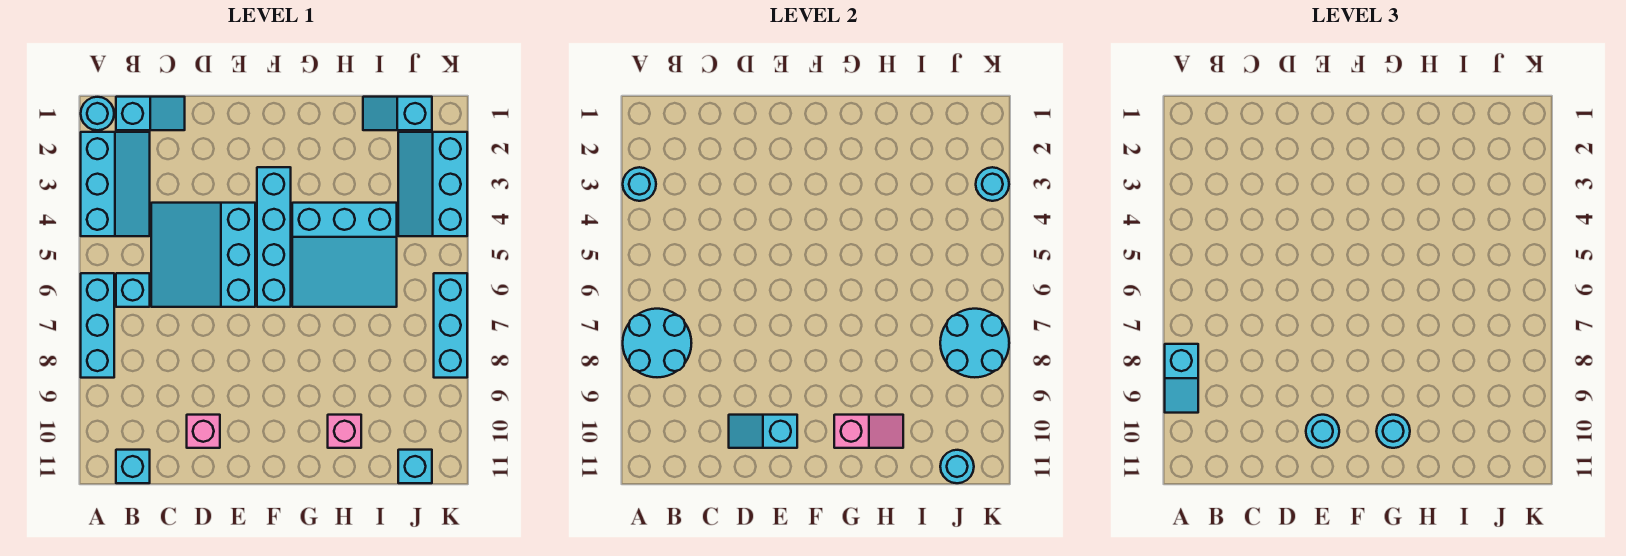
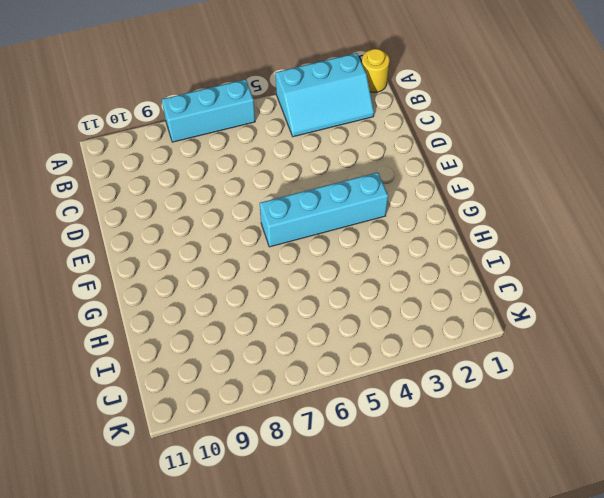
yellow 1x1 round brick [362,49,390,92] -> cyan 1x1 round brick [81,97,114,130]
none -> cyan 1x2 slope [116,97,185,130]
none -> cyan 1x1 brick [116,273,150,307]
none -> cyan 1x1 brick [116,450,150,483]

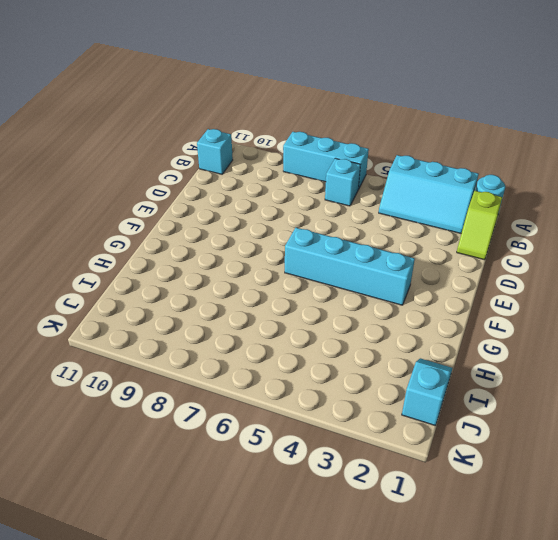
lime 1x2 slope [457,191,503,260] -> cyan 1x2 slope [116,97,185,130]
none -> cyan 3x3 slope [151,203,255,307]
none -> pink 1x1 brick [187,415,220,448]
none -> cyan 3x3 slope [292,203,397,307]

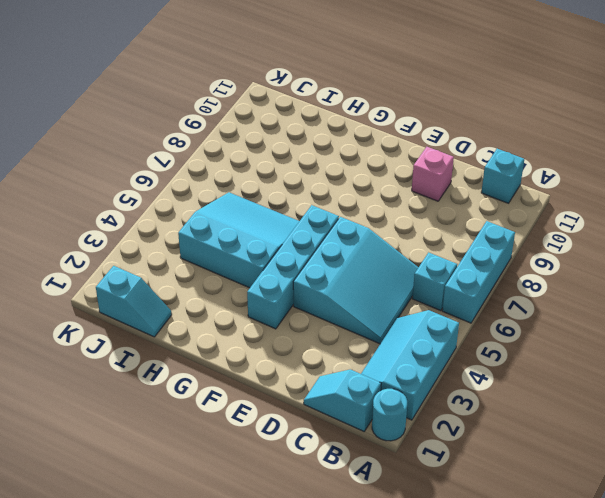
none -> pink 1x1 brick [328,415,361,448]
none -> cyan 2x3 slope [398,132,467,236]
none -> cyan 1x1 brick [398,450,432,483]

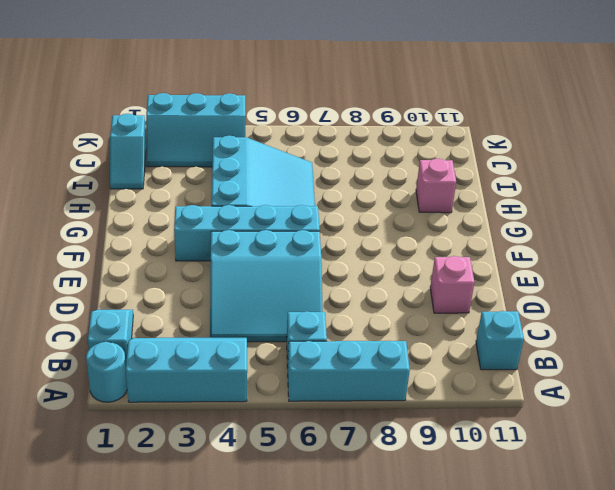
none -> cyan 1x1 brick [398,450,432,483]
none -> cyan 1x3 brick [434,273,467,378]
none -> cyan 1x1 round brick [623,167,656,201]

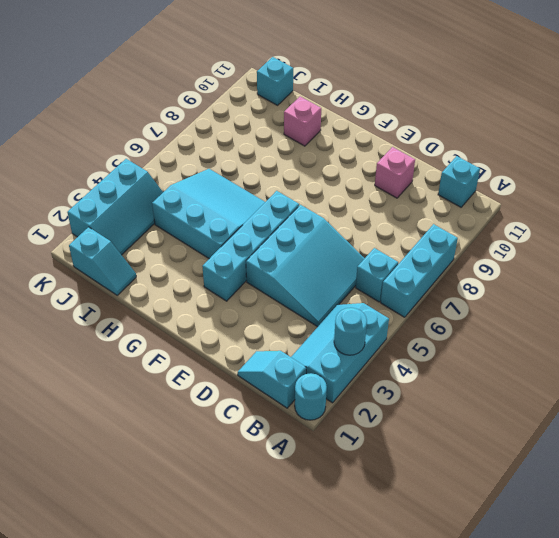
none -> cyan 1x3 brick [434,273,467,378]
none -> cyan 2x2 round brick [623,309,691,377]
none -> cyan 1x2 slope [729,415,797,448]

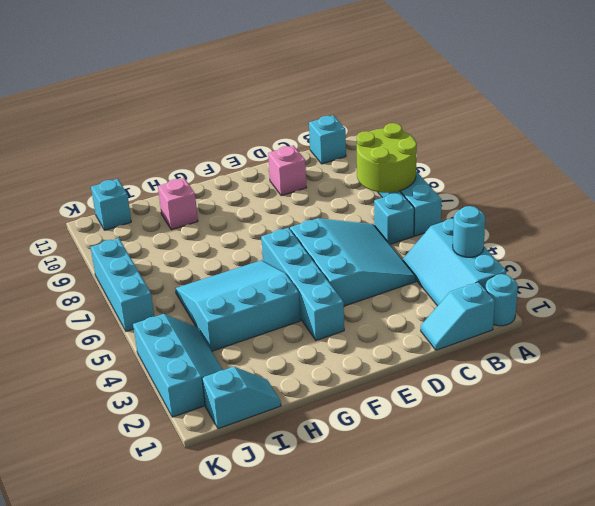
lime 2x2 round brick [357,123,417,193] -> cyan 2x2 round brick [623,309,691,377]
none -> cyan 1x2 slope [729,415,797,448]
none -> pink 1x2 slope [834,415,903,448]
none -> cyan 2x2 round brick [940,309,1009,377]

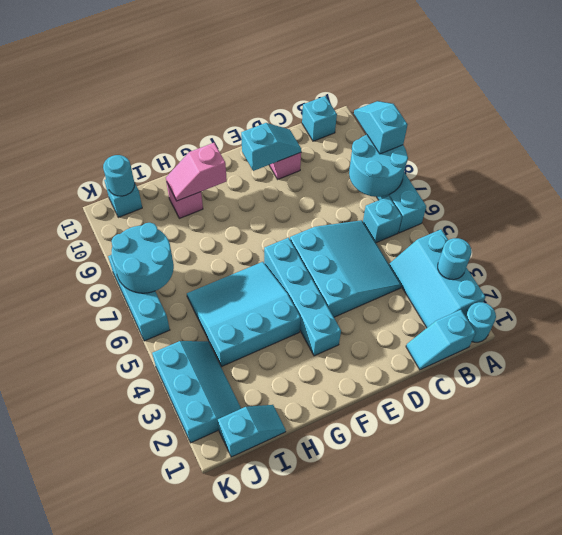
none -> cyan 1x1 round brick [976,167,1009,201]
none -> cyan 1x1 round brick [1306,415,1339,448]
none -> cyan 1x1 round brick [1376,415,1410,448]

